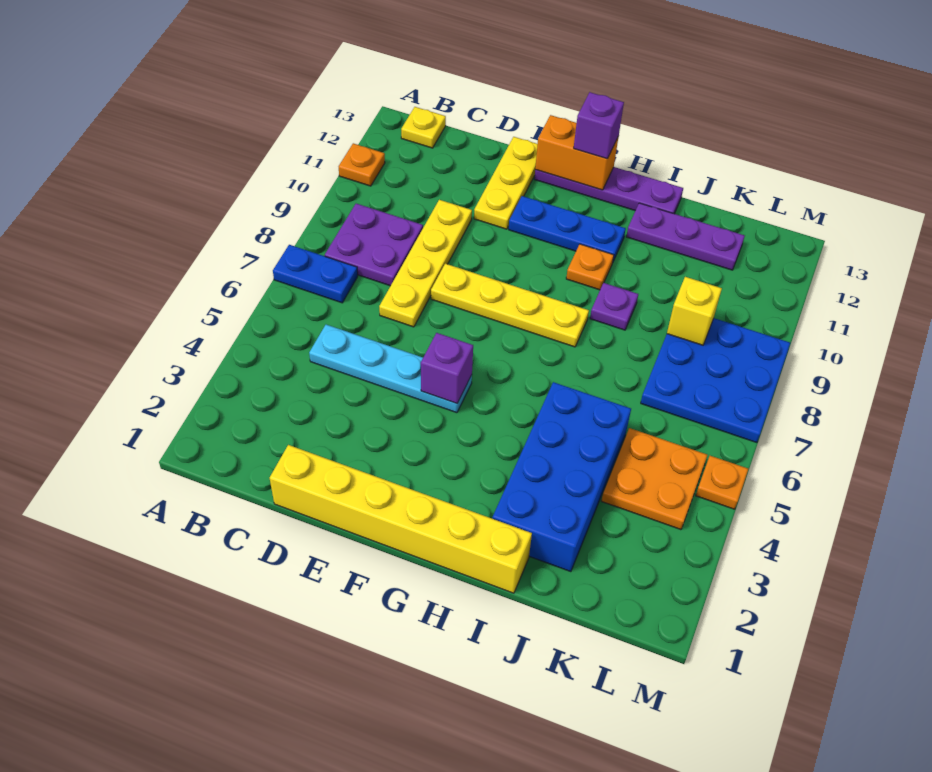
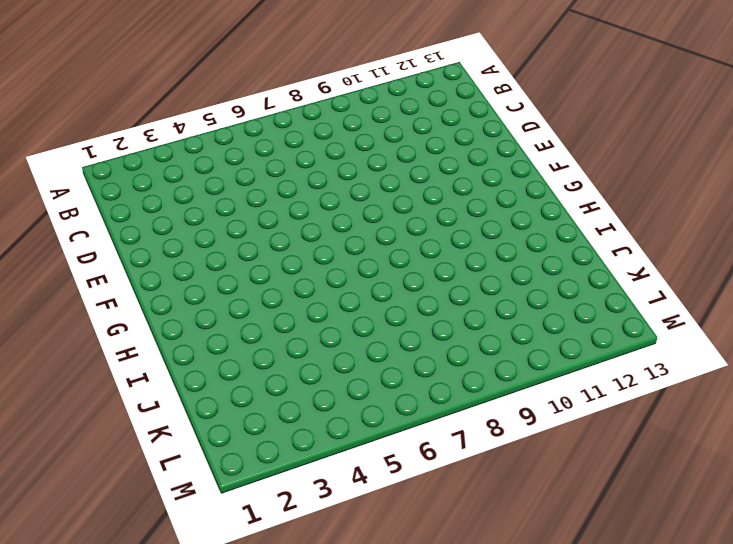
none -> blue 1x2 plate [273,245,358,303]
none -> orange 1x1 plate [339,143,385,186]
none -> purple 2x2 plate [325,204,423,286]

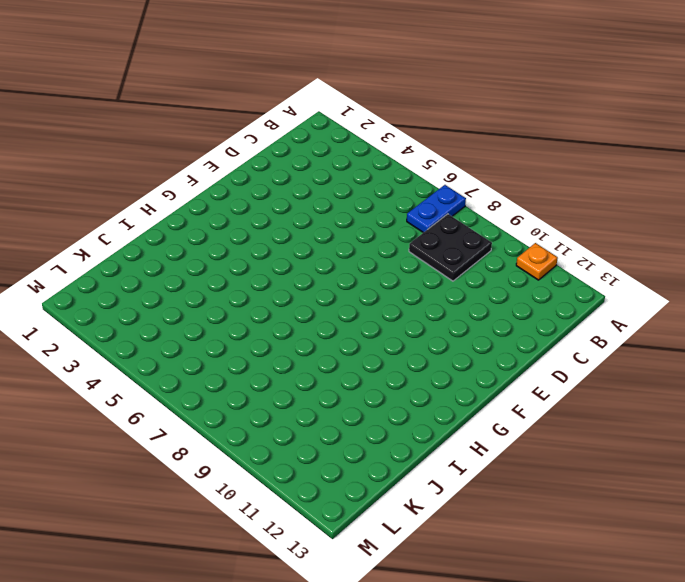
black 2x2 plate [409,214,492,281] -> purple 2x2 plate [325,204,423,286]
none -> yellow 1x1 plate [401,107,446,148]
none -> cyan 1x4 plate [309,325,472,413]
none -> yellow 1x6 brick [270,445,532,593]

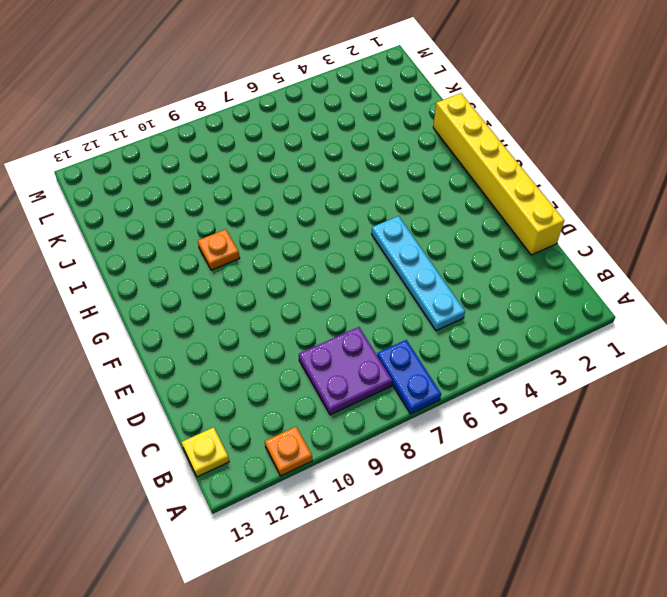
none -> yellow 1x4 plate [379,200,472,327]
none -> yellow 1x4 plate [431,264,589,347]
none -> yellow 1x3 plate [474,137,538,229]

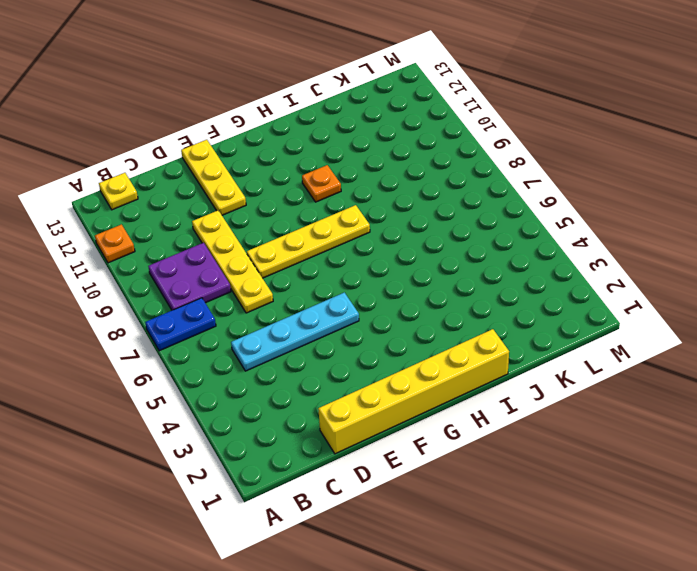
none -> blue 1x3 plate [509,196,626,261]
none -> purple 1x4 plate [534,167,683,214]
none -> blue 2x4 brick [492,382,631,572]

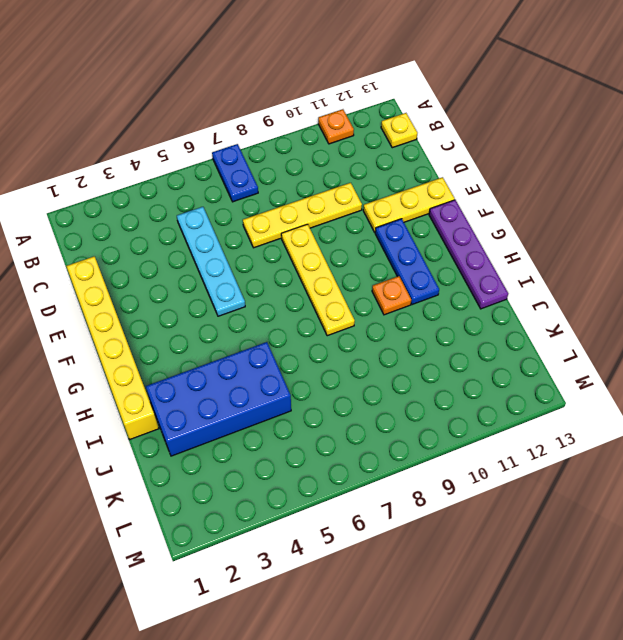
none -> purple 2x2 plate [325,204,423,286]
none -> purple 1x1 plate [590,283,638,330]
none -> purple 1x3 plate [626,203,745,270]

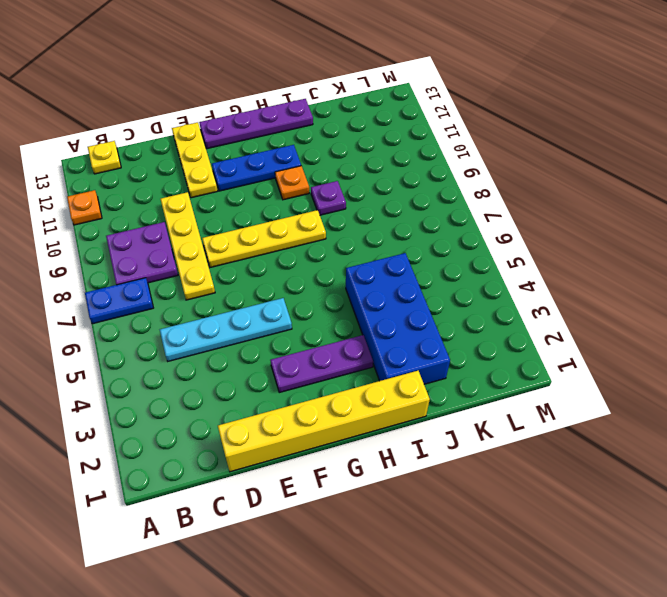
purple 1x3 plate [271,335,373,392] -> purple 1x3 plate moved to [626,203,745,270]
none -> orange 2x2 plate [602,428,707,530]
none -> blue 3x3 plate [641,318,790,443]
none -> orange 1x1 plate [696,456,748,509]

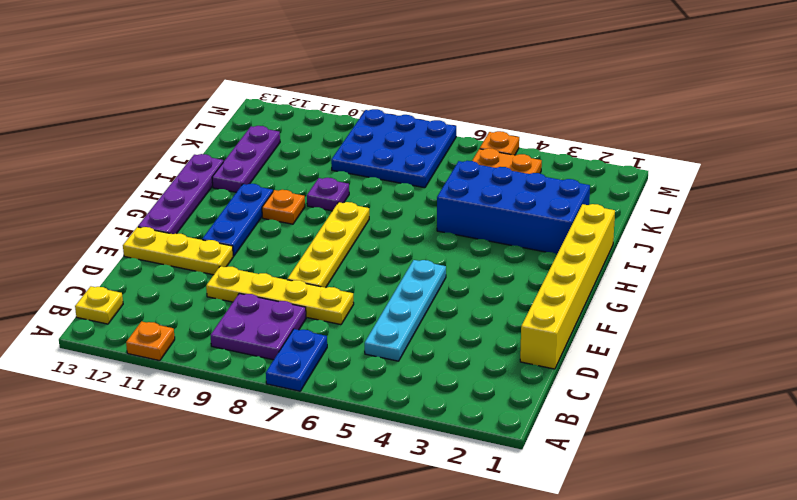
none -> purple 1x1 brick [421,333,473,403]
none -> orange 1x2 brick [535,115,619,190]
none -> yellow 1x1 brick [667,277,722,345]

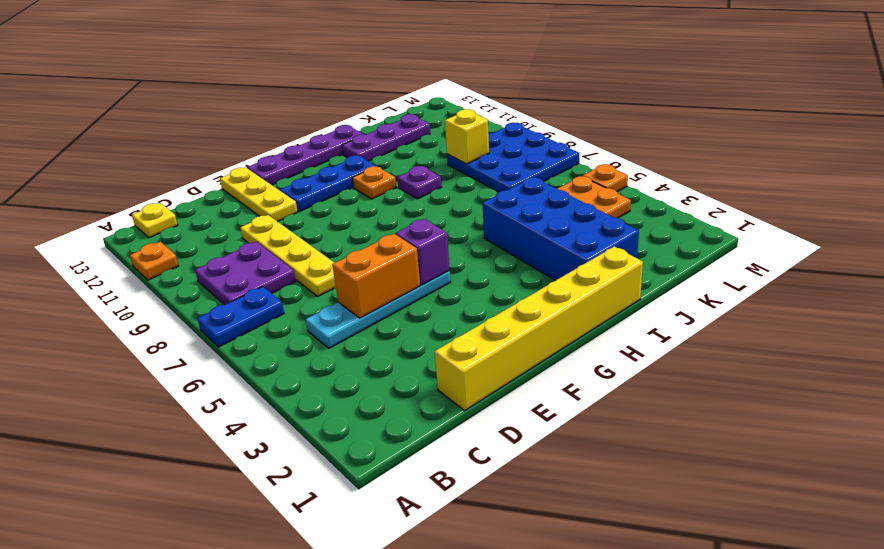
orange 1x2 brick [332,234,420,318] -> orange 1x2 brick moved to [535,115,619,190]
none -> yellow 1x4 plate [431,264,589,347]
none -> purple 1x1 brick [574,92,624,159]

